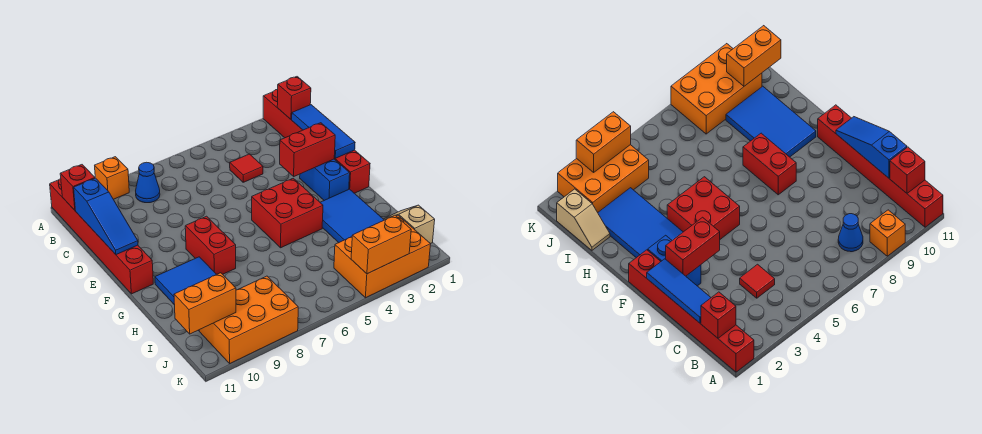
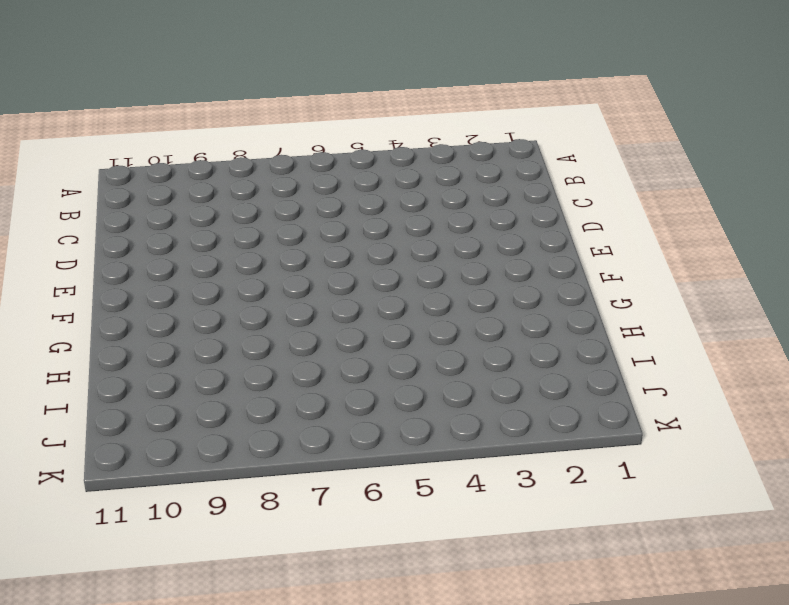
none -> red 1x6 brick [263,89,370,193]
none -> orange 1x1 brick [95,157,129,199]
none -> red 1x6 brick [50,179,153,294]

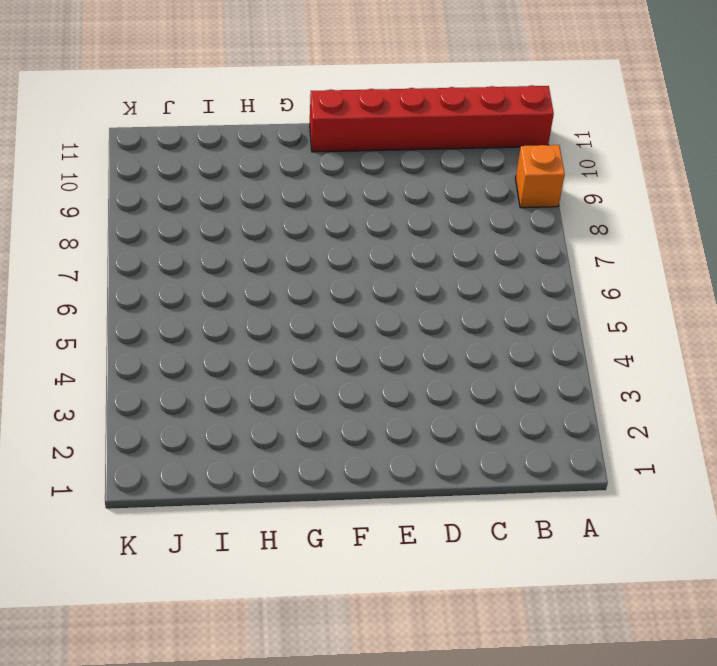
none -> red 1x6 brick [263,89,370,193]
none -> blue 1x1 cone [136,162,160,203]
none -> red 1x1 tile [230,154,263,182]

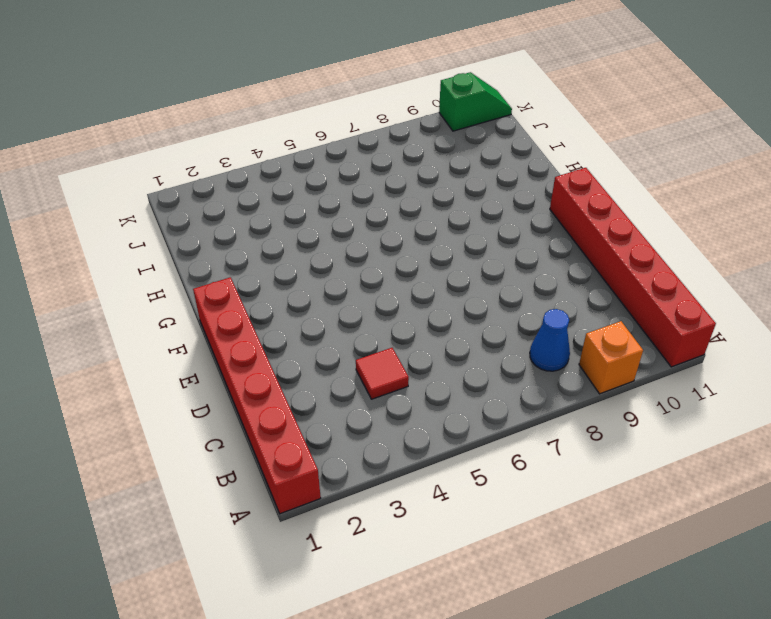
green 1x2 slope [439,72,512,131] -> orange 2x3 brick [199,276,298,363]
none -> blue 1x2 brick [300,159,350,200]
none -> red 2x2 brick [252,178,323,248]
none -> red 1x2 brick [185,216,236,274]

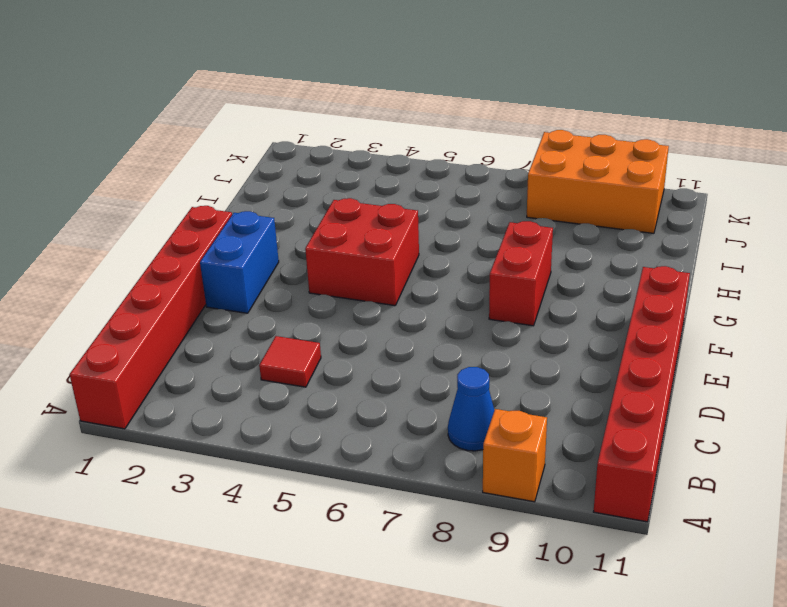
none -> blue 2x3 tile [320,189,384,243]
none -> blue 2x3 tile [155,257,216,305]
none -> tan 1x2 slope [384,205,435,244]

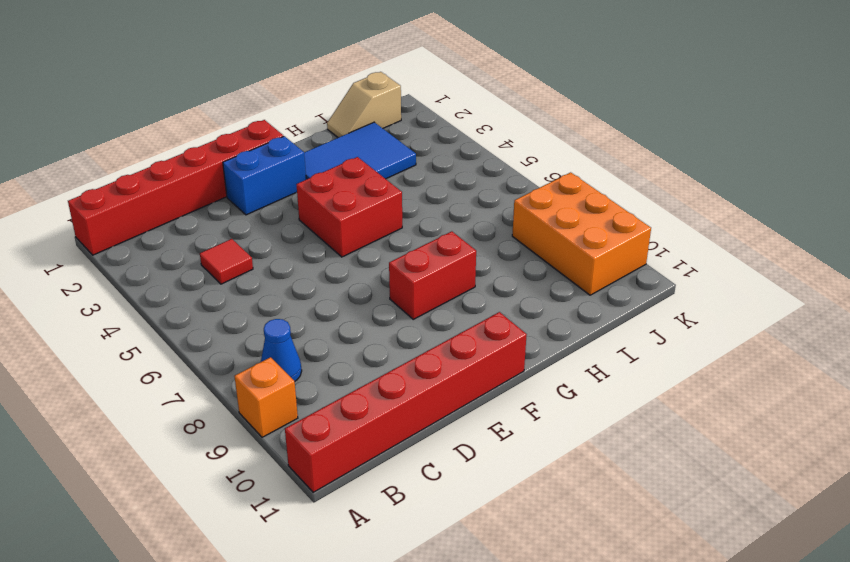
none -> blue 2x3 tile [155,257,216,305]
none -> orange 2x3 brick [334,215,431,298]
none -> red 1x1 brick [277,77,311,119]

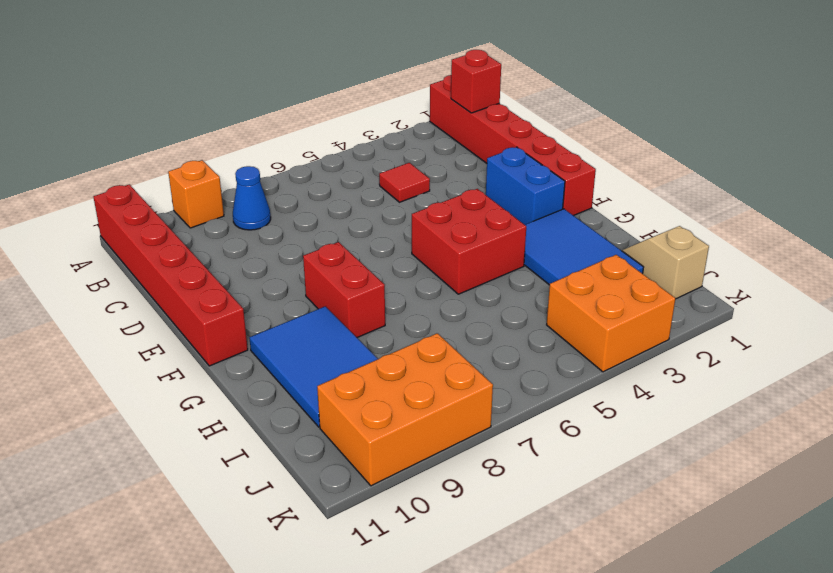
orange 2x2 brick [547,255,676,372] -> orange 2x3 brick [334,215,431,298]
none -> red 1x1 brick [60,165,95,210]
none -> blue 1x3 tile [292,105,355,158]
none -> blue 1x3 slope [74,178,138,255]

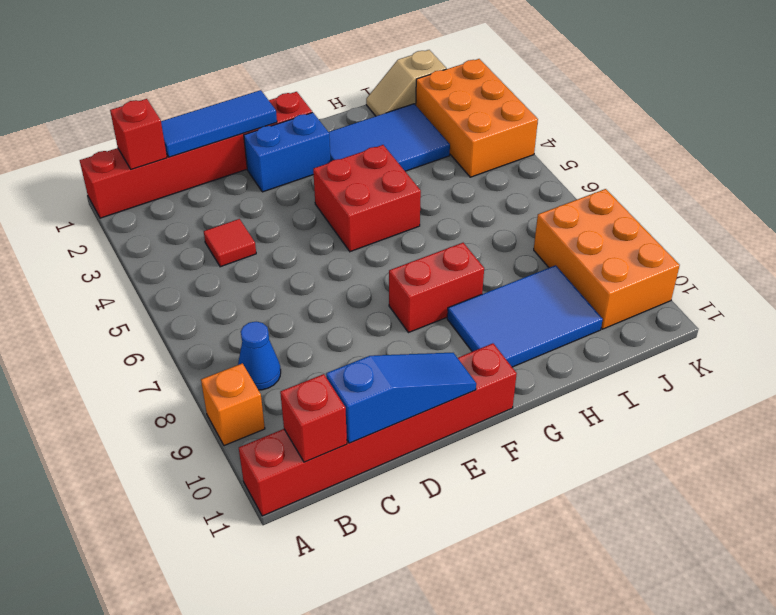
none -> red 1x2 brick [280,123,335,176]
none -> orange 1x2 brick [174,273,236,334]
none -> orange 1x2 brick [351,215,411,274]

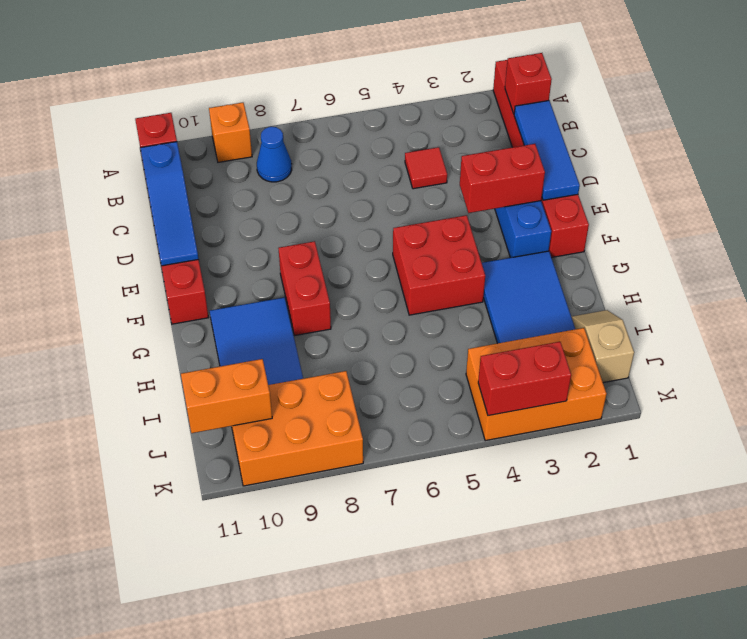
red 1x2 brick [478,342,571,416] -> orange 1x2 brick [351,215,411,274]

